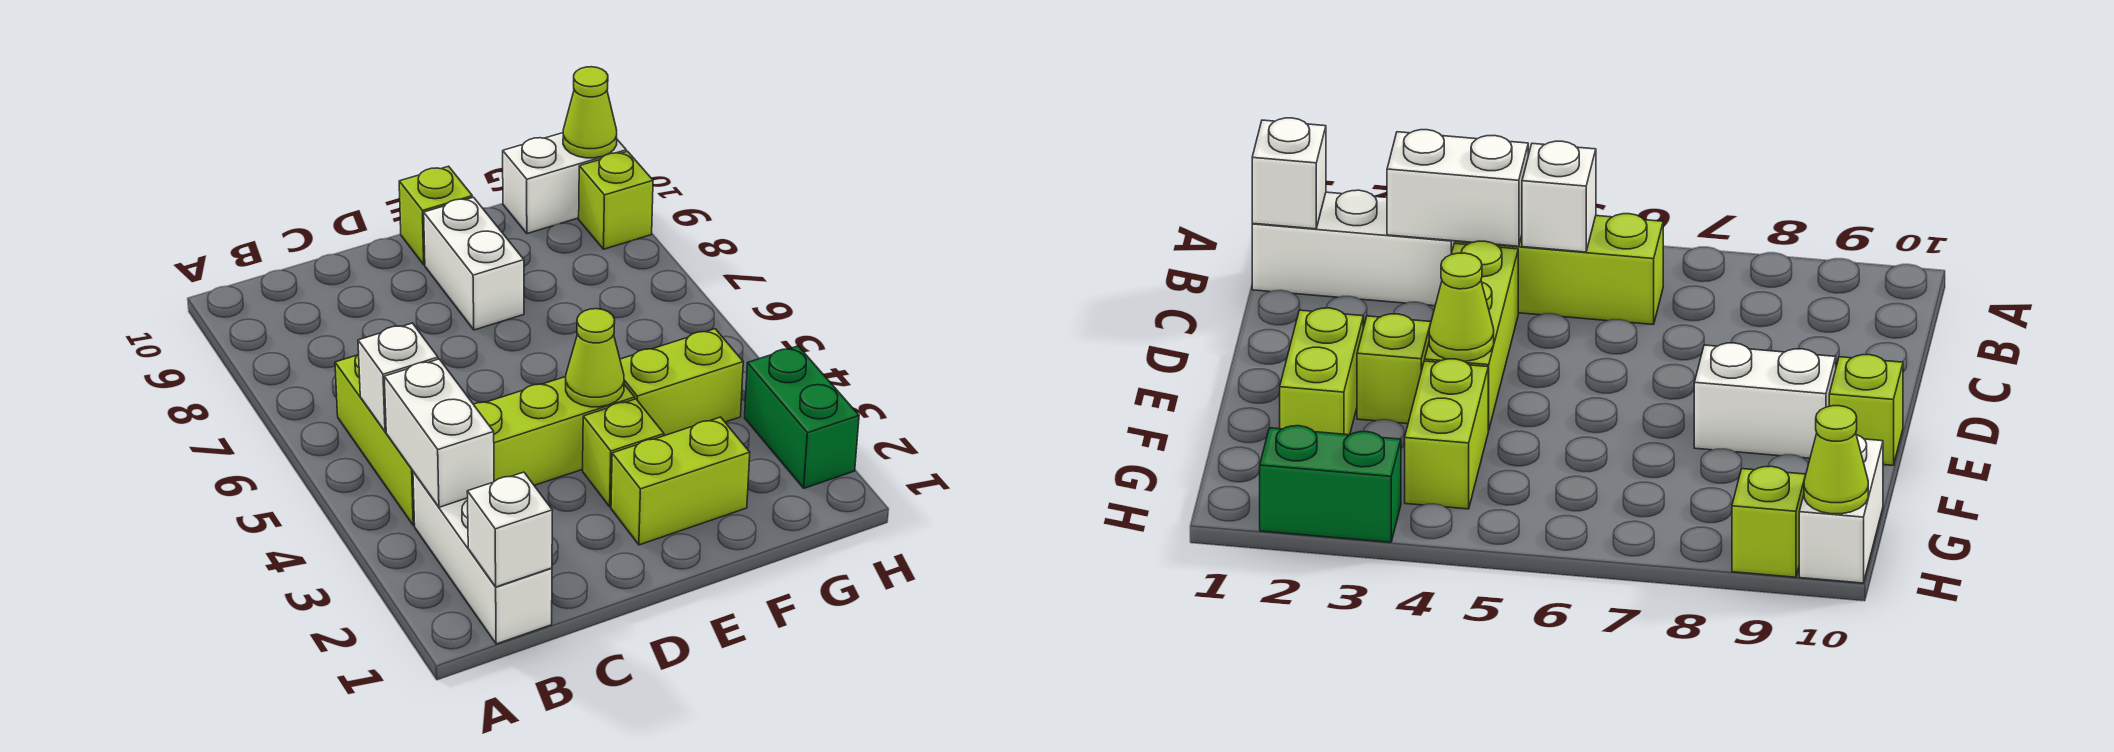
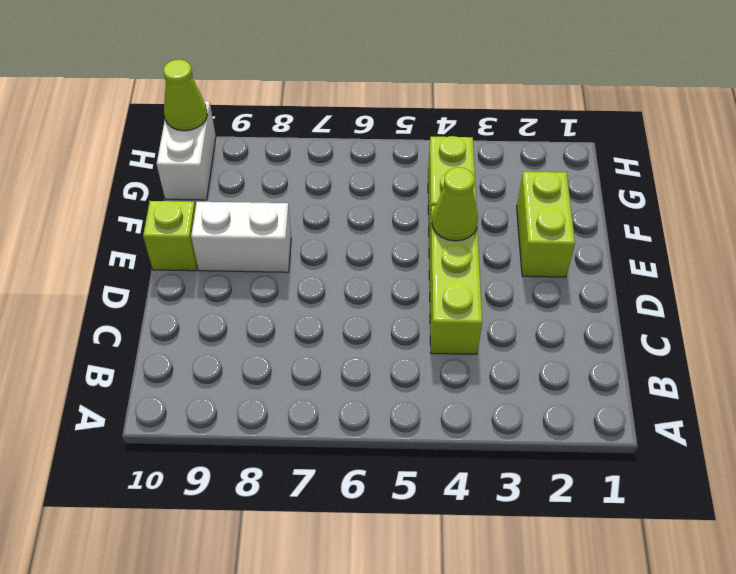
none -> white 1x3 brick [413,472,552,644]
none -> lime 1x3 brick [335,354,415,526]
none -> lime 1x1 brick [583,399,664,507]

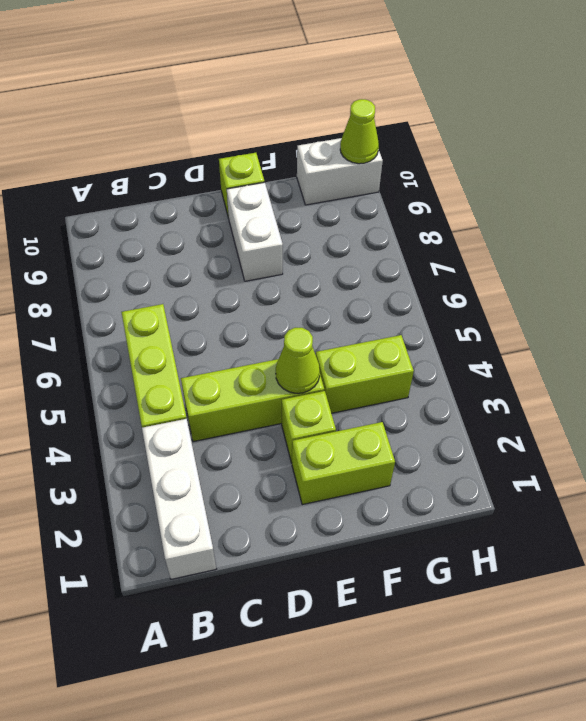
none -> green 1x2 brick [745,346,859,488]
none -> lime 1x1 brick [579,151,653,249]
none -> white 1x1 brick [467,472,552,587]

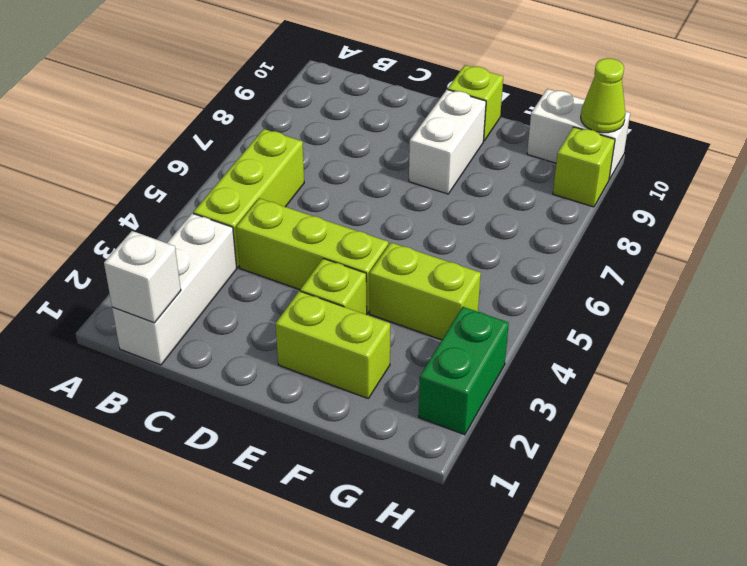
none -> white 1x2 brick [384,359,494,507]
none -> white 1x1 brick [358,323,438,432]
none -> lime 1x1 cone [566,309,624,407]

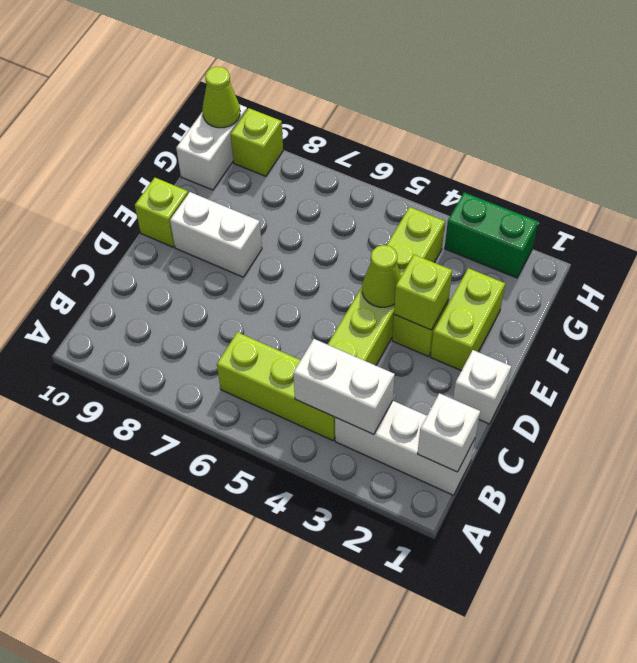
white 1x1 brick [453,350,511,424] -> white 1x1 brick moved to [358,323,438,432]
lime 1x1 brick [394,255,452,330] -> none

